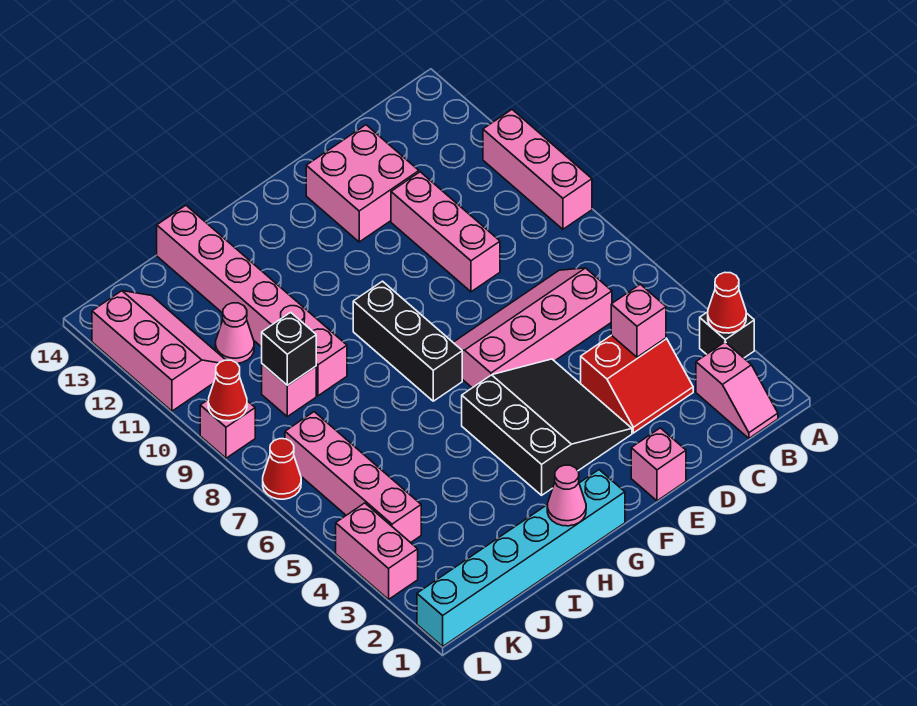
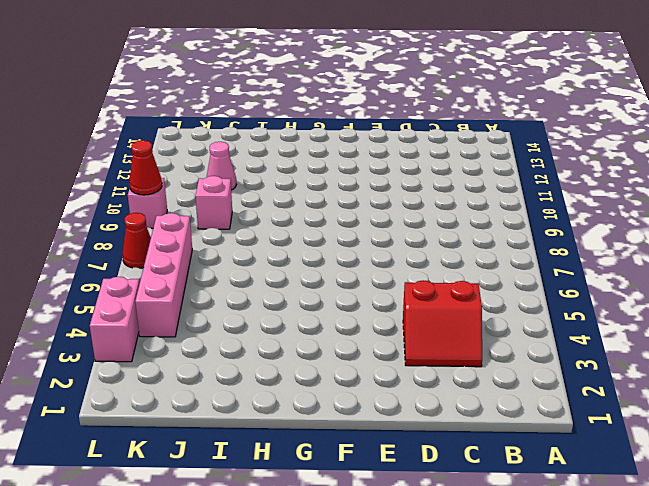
none -> black 1x1 brick [700,312,754,358]
none -> pink 1x3 brick [483,110,592,229]
none -> pink 1x2 slope [696,342,778,438]

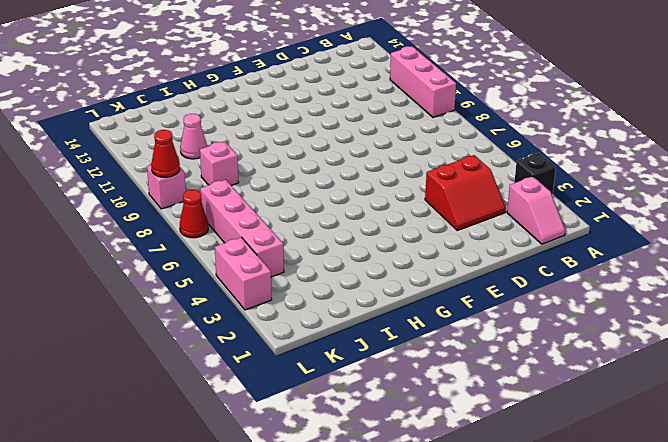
none -> pink 2x4 slope [453,268,612,388]
none -> pink 1x3 brick [391,172,500,292]
none -> pink 2x2 brick [306,125,419,242]

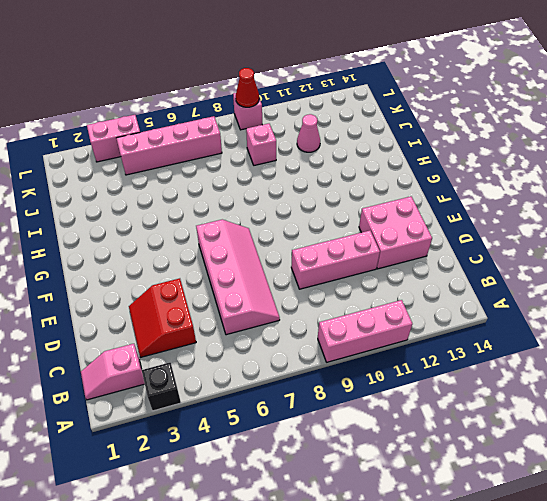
none -> pink 1x1 brick [631,428,686,501]
none -> black 3x3 slope [462,359,632,495]
none -> cyan 1x6 brick [417,470,625,646]

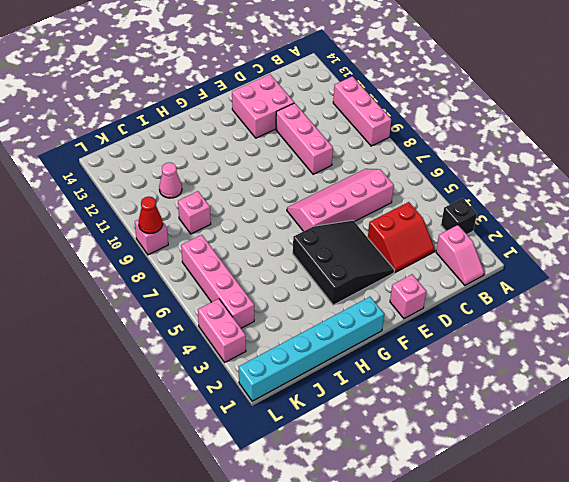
none -> black 1x3 brick [353,281,462,401]
none -> pink 1x6 brick [157,205,347,396]
none -> pink 2x3 slope [92,291,225,411]

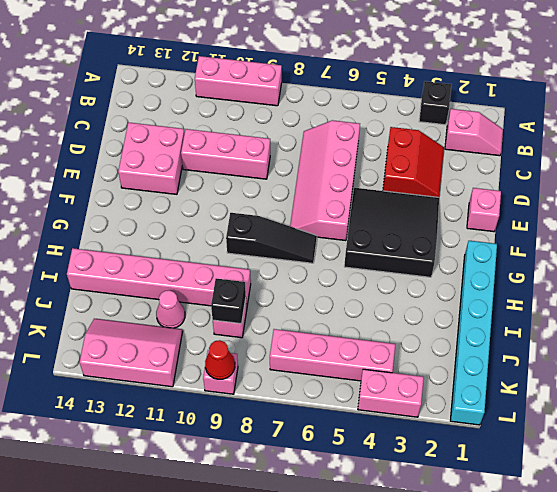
black 1x3 slope [226,213,317,263] -> black 1x3 brick [353,281,462,401]
none -> red 1x1 cone [263,439,301,499]
none -> red 1x1 cone [708,272,746,333]
none -> pink 1x1 brick [611,284,666,357]

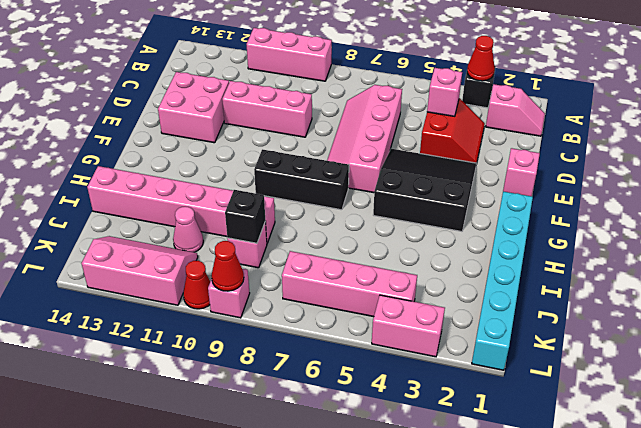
red 1x1 cone [183,261,210,309] -> red 1x1 cone moved to [263,439,301,499]
none -> pink 1x1 cone [547,465,586,526]

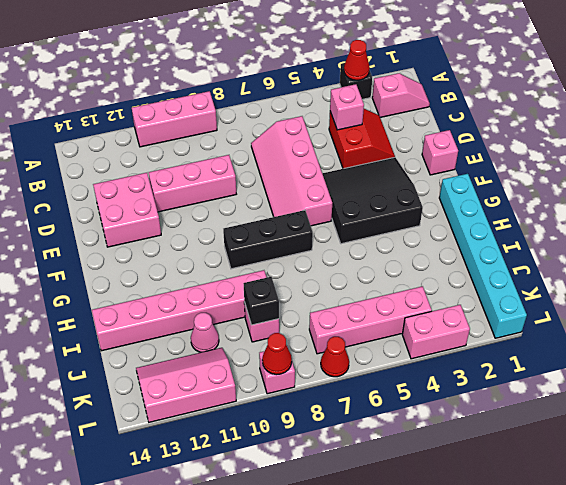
none -> pink 1x1 cone [547,465,586,526]

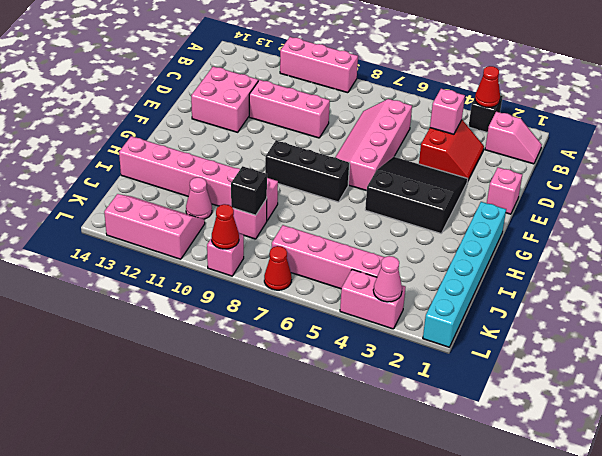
pink 1x1 cone [373,256,402,302] -> pink 1x1 cone moved to [547,465,586,526]

